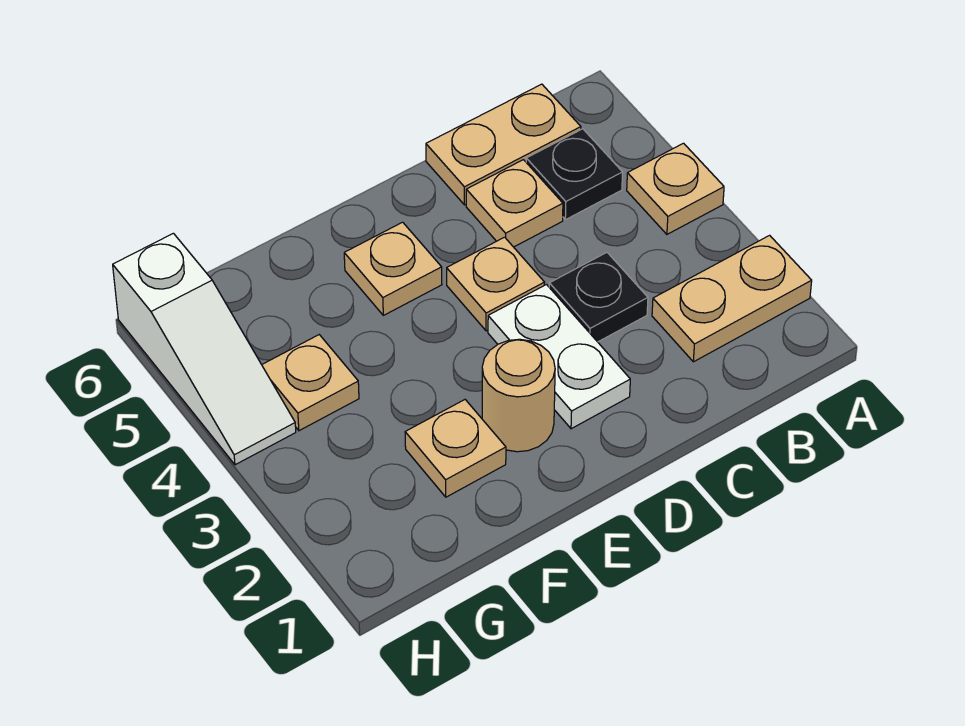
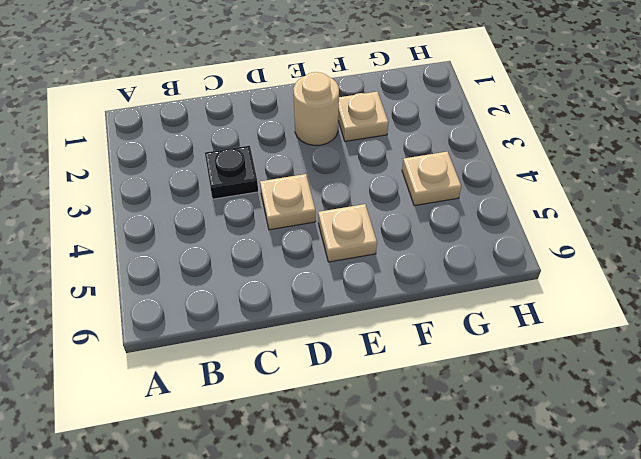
none -> tan 1x2 plate [652,235,812,362]
none -> tan 1x1 plate [627,143,724,234]
none -> black 1x1 plate [526,129,623,220]

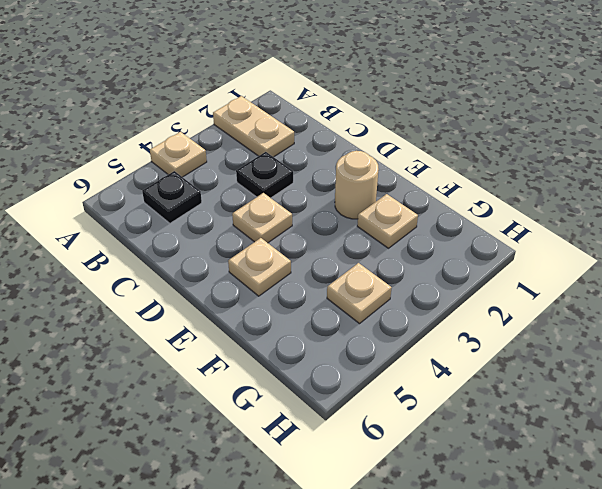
none -> tan 1x2 plate [426,84,581,205]
none -> tan 1x1 plate [466,160,563,247]
none -> white 1x2 plate [488,285,630,429]

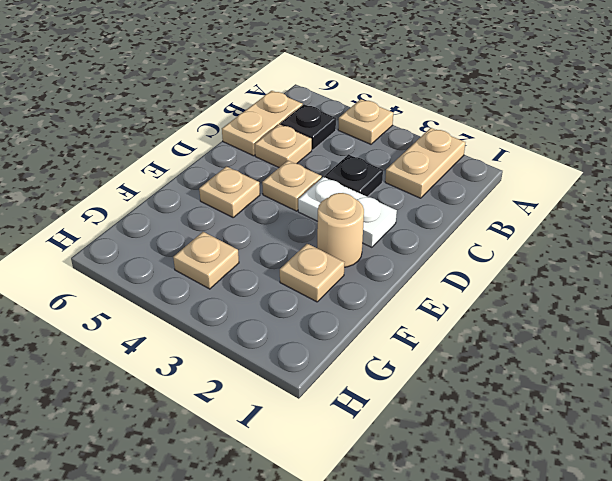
none -> white 1x3 slope [113,233,296,465]

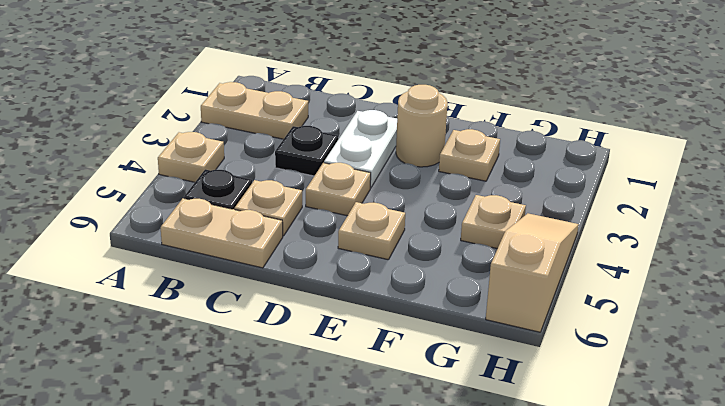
tan 1x3 slope [486,213,579,332] -> white 1x3 slope [113,233,296,465]

